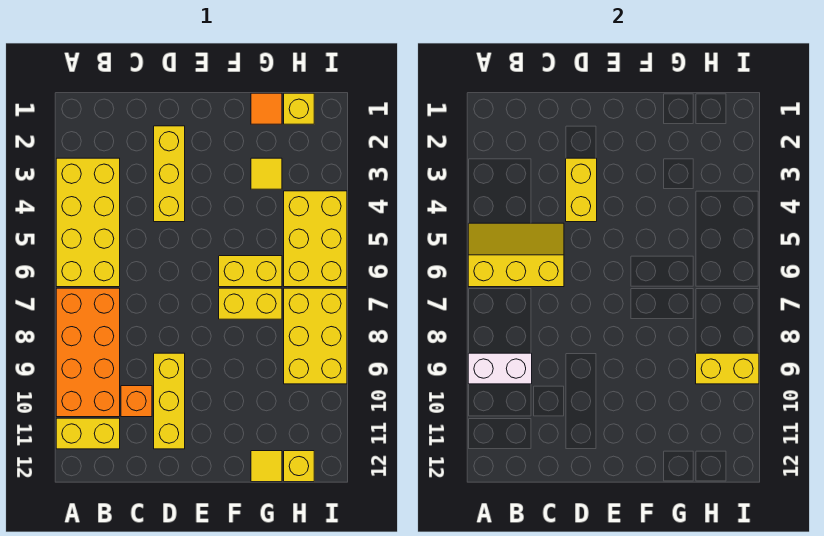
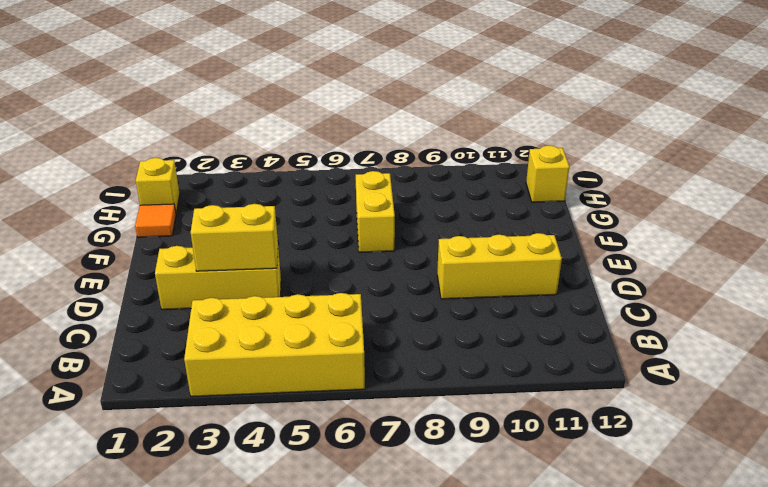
none -> orange 2x4 brick [56,288,120,417]
none -> yellow 1x2 brick [56,418,120,449]
none -> orange 1x1 brick [121,386,152,417]

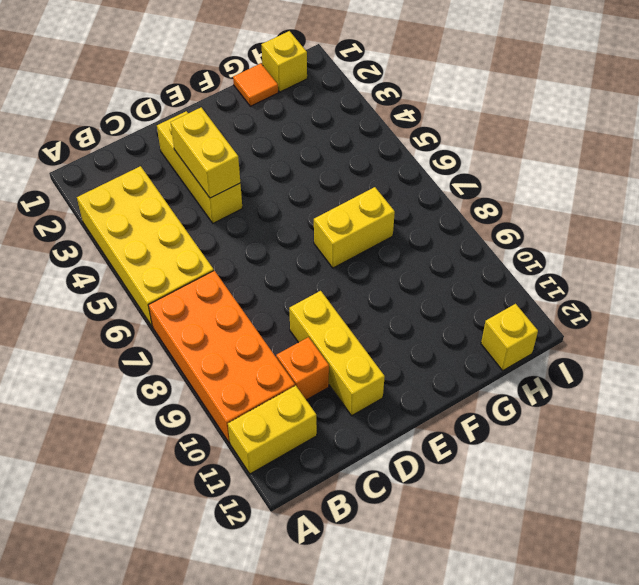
none -> yellow 1x2 brick [219,256,282,287]
none -> yellow 1x1 tile [251,158,282,189]
none -> yellow 1x1 tile [251,451,282,482]

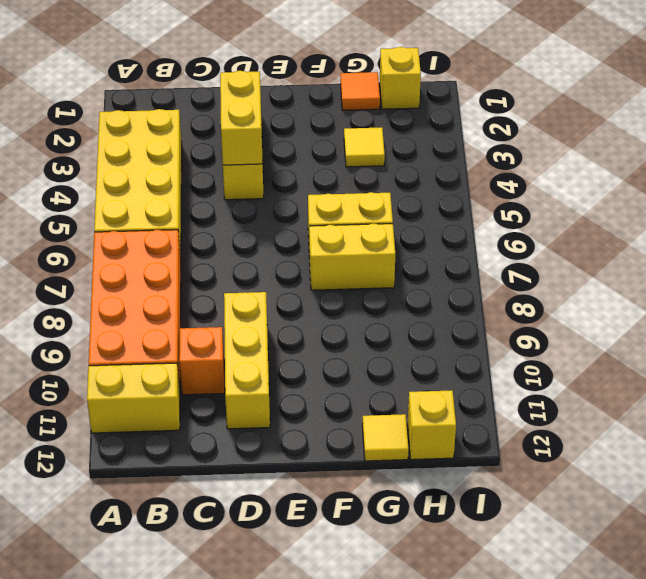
none -> yellow 2x3 brick [284,191,347,287]
none -> yellow 2x3 brick [284,288,347,384]
none -> yellow 2x3 slope [468,223,564,287]

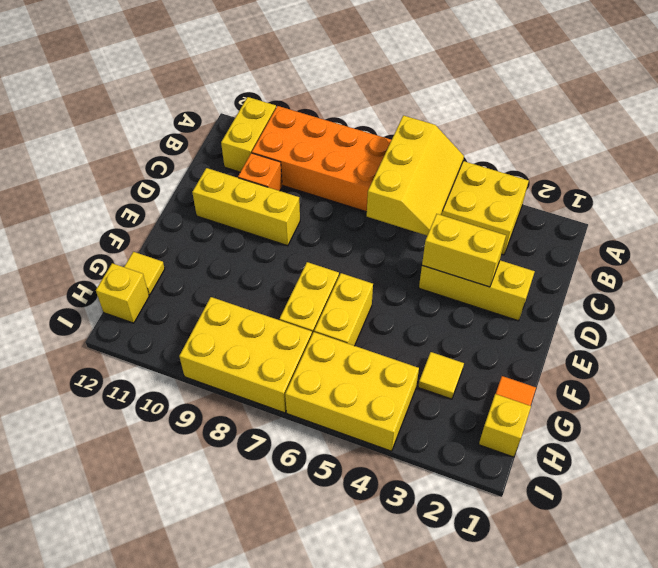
none -> white 1x2 brick [468,353,532,384]
none -> yellow 1x2 brick [696,353,759,384]

